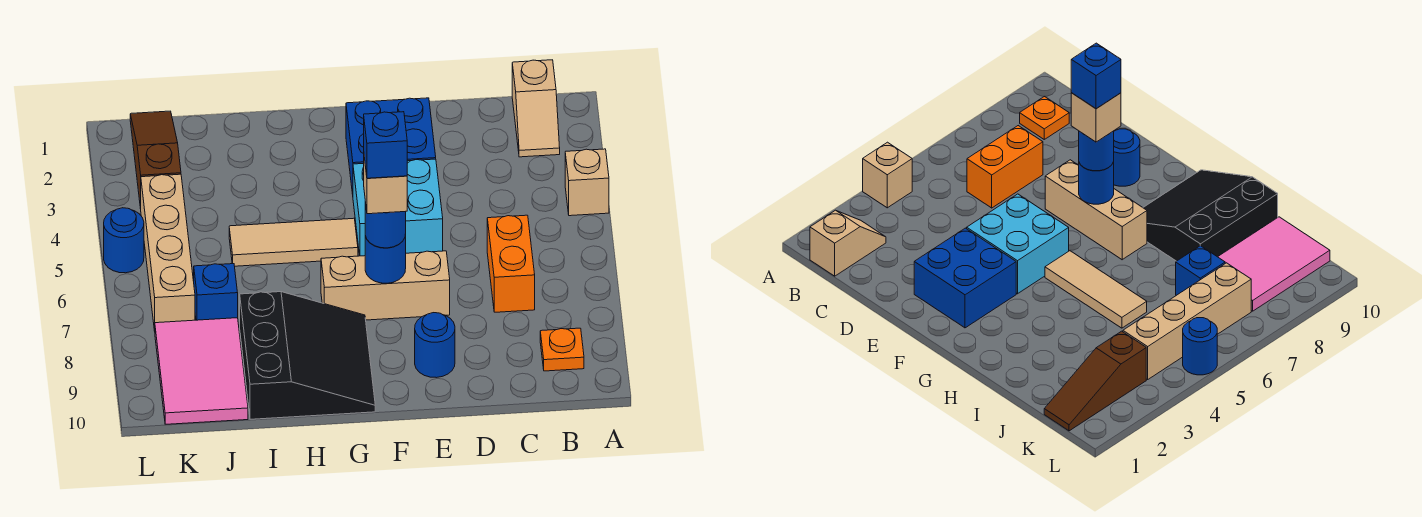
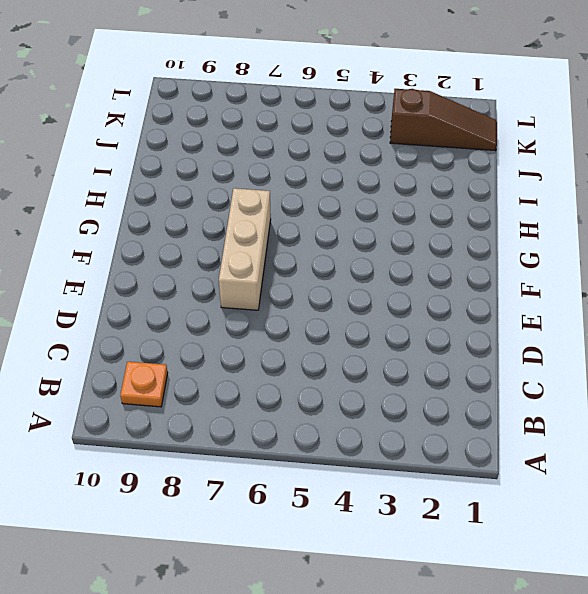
none -> tan 1x1 brick [565,149,609,216]
none -> tan 1x2 slope [512,60,560,157]
none -> orange 1x2 brick [487,215,535,312]

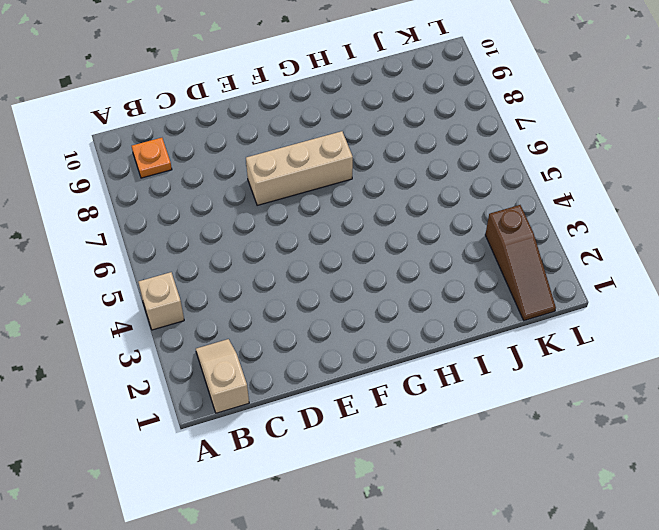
none -> orange 1x2 brick [487,215,535,312]
none -> blue 2x2 brick [346,98,436,194]
none -> cyan 2x2 brick [353,159,443,256]

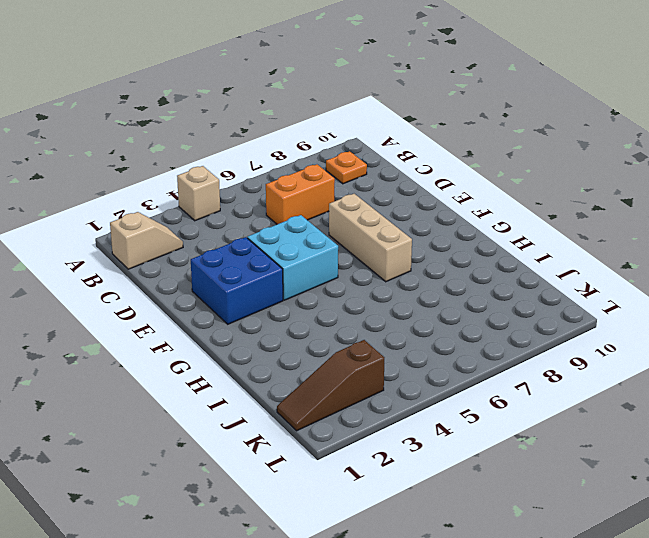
none -> blue 1x1 round brick [415,313,455,378]
none -> tan 1x3 tile [229,218,358,266]
none -> black 3x3 slope [240,292,375,419]

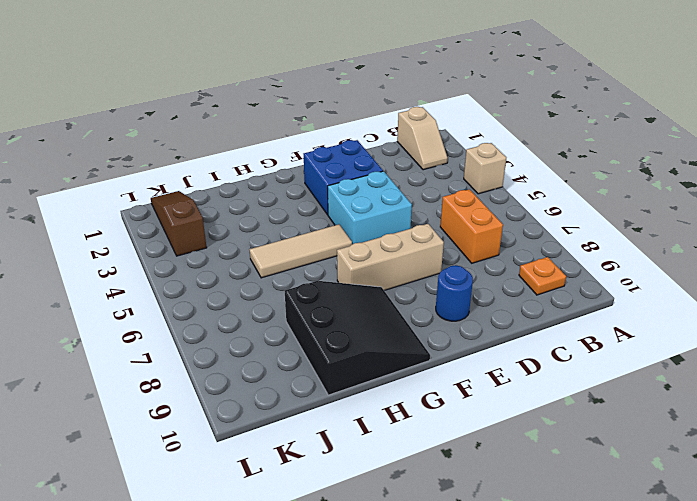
none -> blue 1x1 brick [194,263,238,320]
none -> pink 2x3 tile [155,318,248,424]
none -> tan 1x4 brick [141,174,195,331]

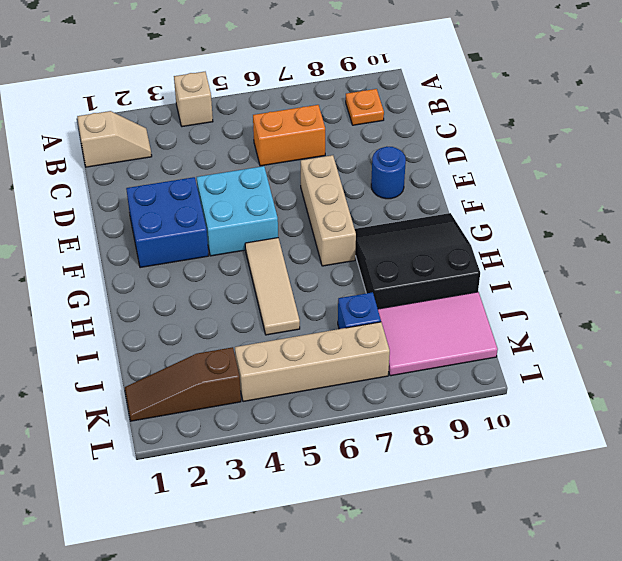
none -> blue 1x1 round brick [104,208,144,273]
none -> blue 1x1 round brick [365,234,406,283]
none -> blue 1x1 round brick [365,202,406,248]

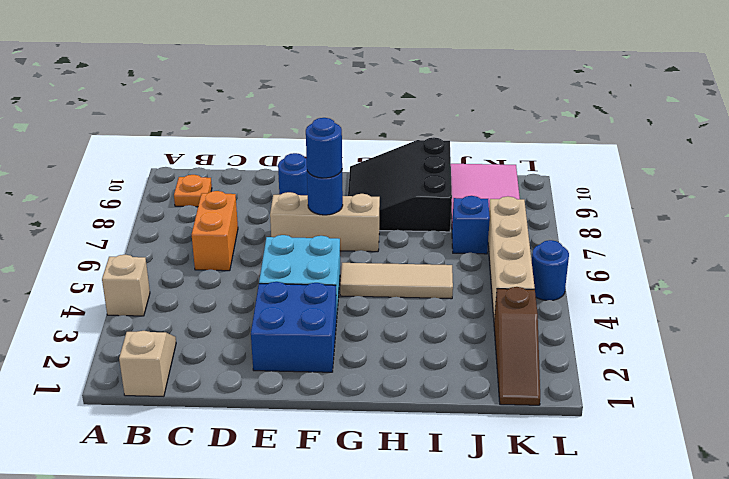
none -> tan 1x1 brick [364,158,407,214]
none -> blue 1x1 brick [364,112,407,178]

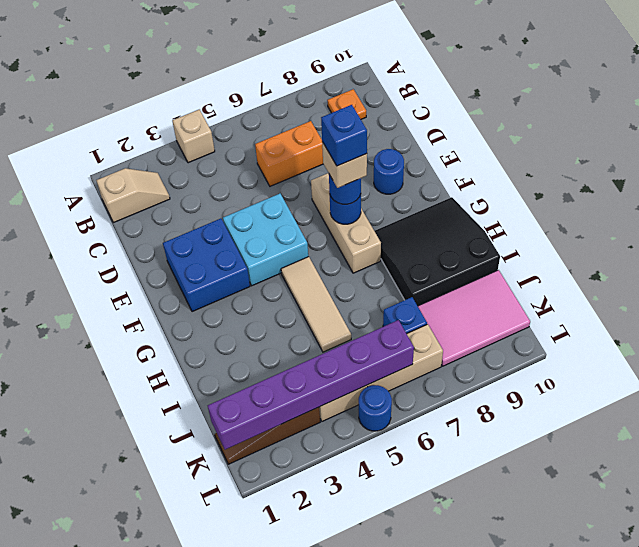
purple 1x6 brick [208,320,414,450] -> none

